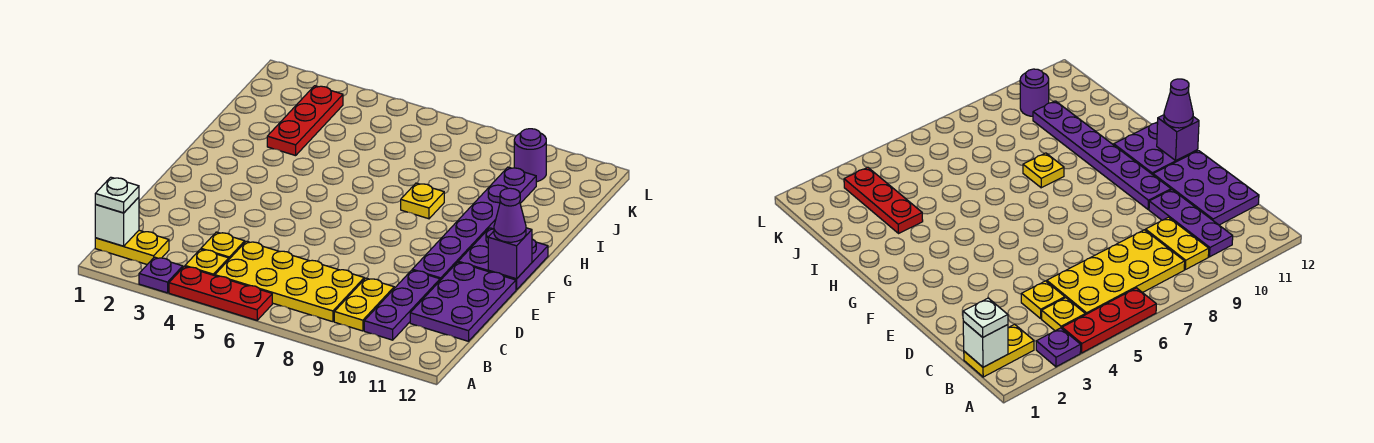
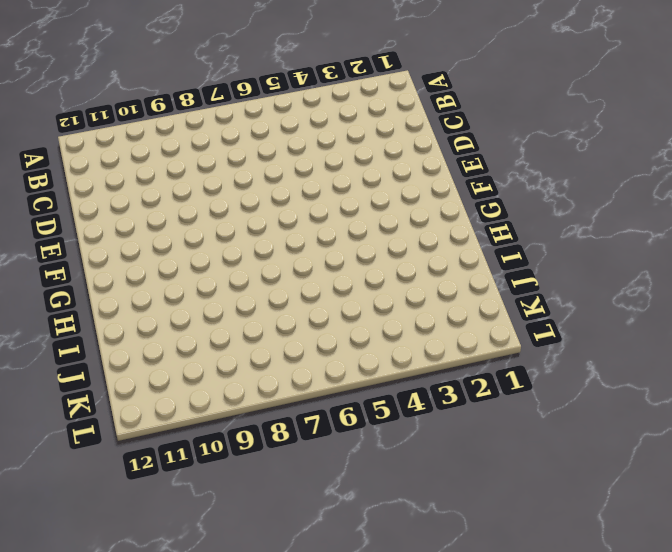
none -> purple 1x1 plate [139,257,183,293]
none -> red 1x3 plate [169,266,272,320]
none -> yellow 1x2 plate [95,230,169,264]

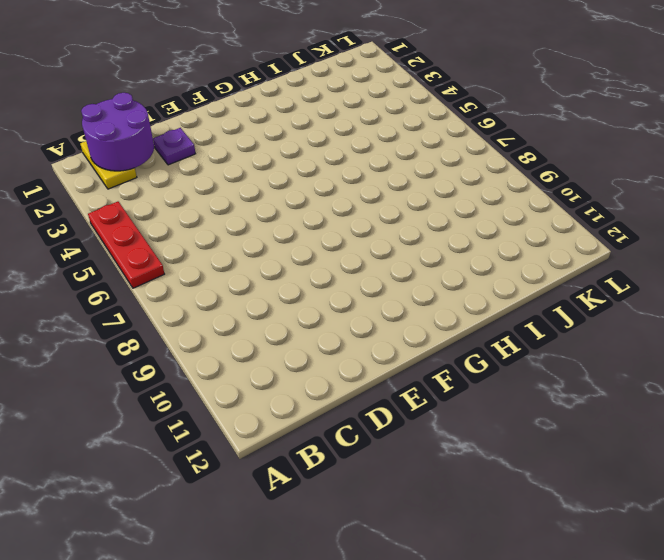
purple 2x2 round brick [81,93,154,171] -> white 1x1 brick [95,197,139,246]
purple 1x1 plate [153,128,196,165] -> purple 1x1 plate moved to [139,257,183,293]
none -> yellow 1x1 plate [185,249,229,276]
none -> yellow 2x4 plate [215,241,364,322]
none -> yellow 1x2 plate [334,278,394,331]

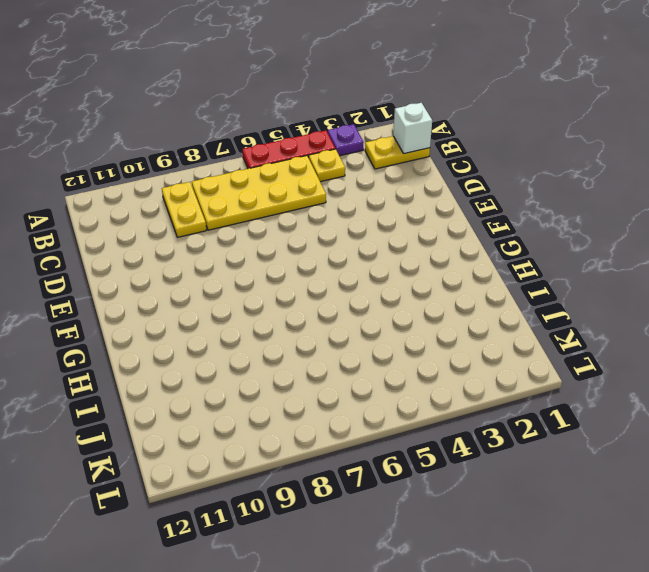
none -> purple 1x3 plate [364,270,440,340]
none -> yellow 1x1 plate [201,232,245,259]
none -> purple 2x3 plate [410,262,516,341]

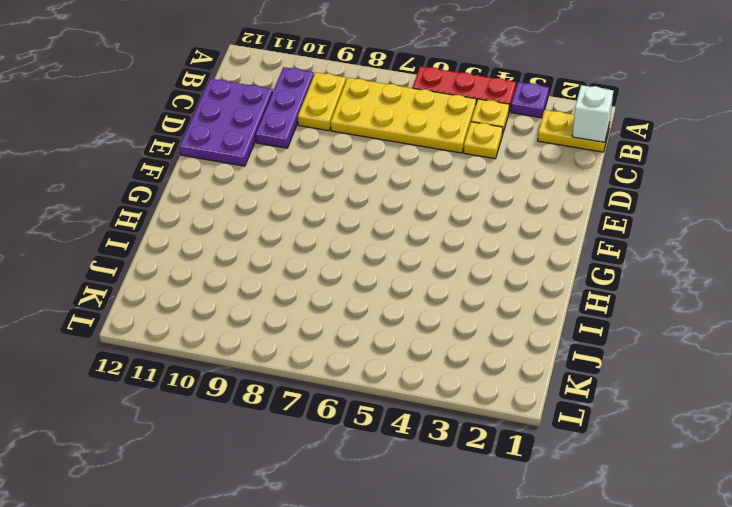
none -> purple 1x6 plate [412,167,536,280]
none -> purple 2x2 plate [458,228,548,290]
none -> yellow 1x1 plate [401,183,444,219]

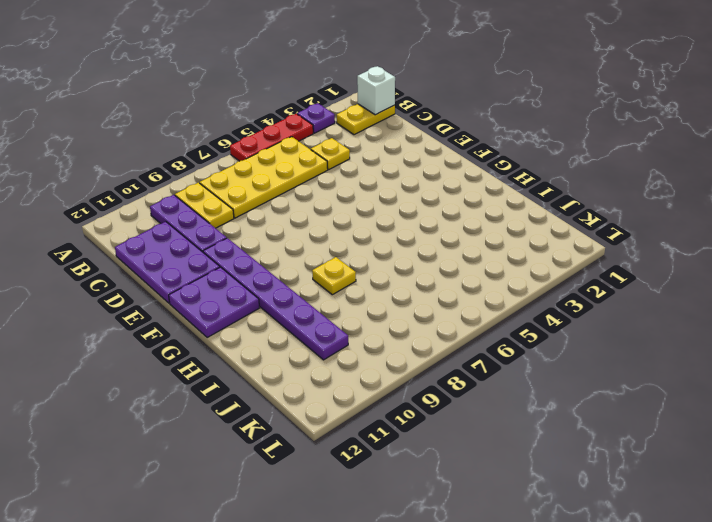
none -> yellow 1x1 plate [185,249,229,276]
none -> red 1x3 plate [267,86,343,156]
none -> purple 1x1 round brick [514,129,546,182]

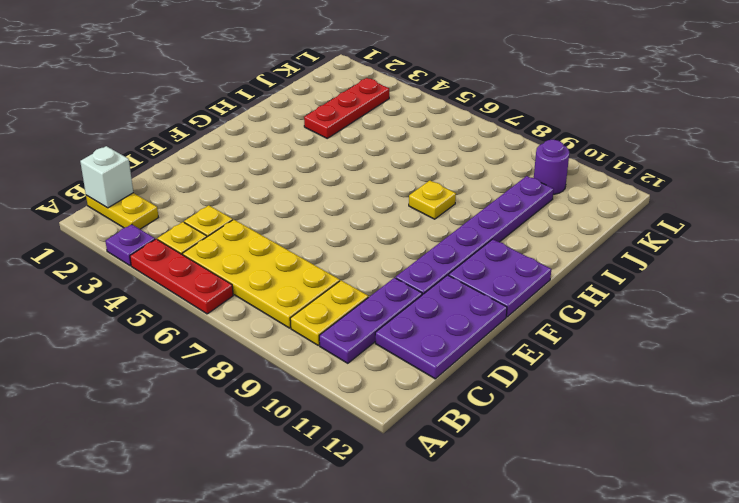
none -> purple 1x1 brick [488,228,532,279]
none -> white 1x1 plate [95,177,139,213]
none -> purple 1x1 cone [494,188,526,242]

